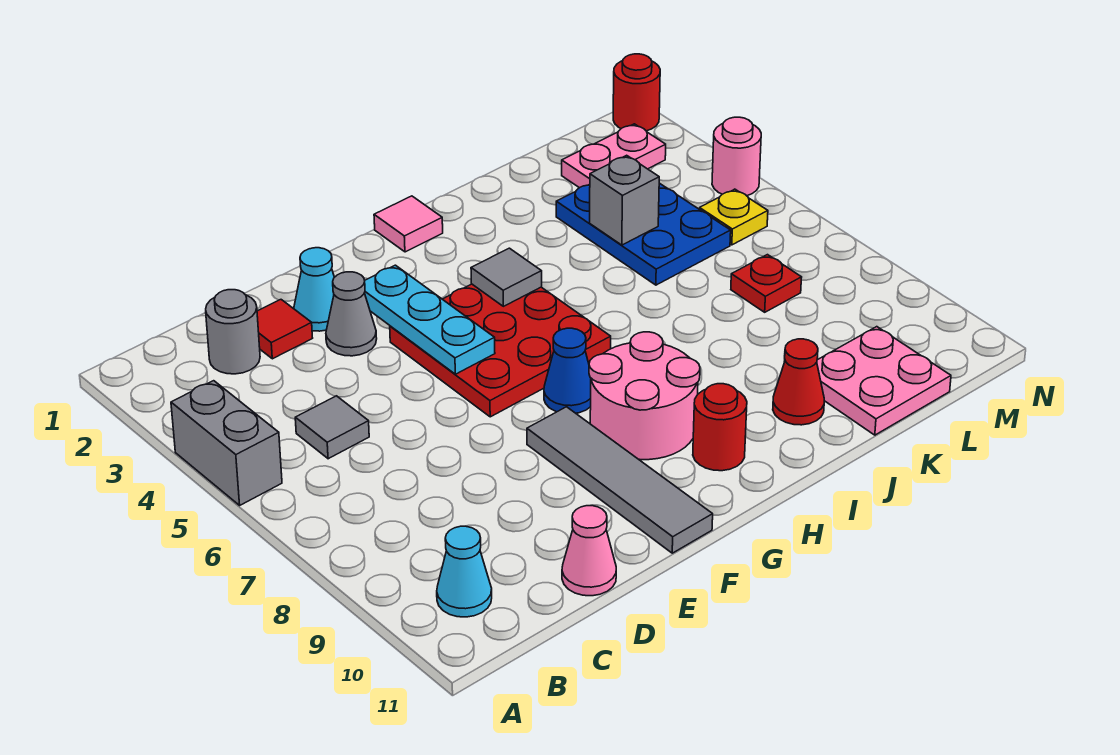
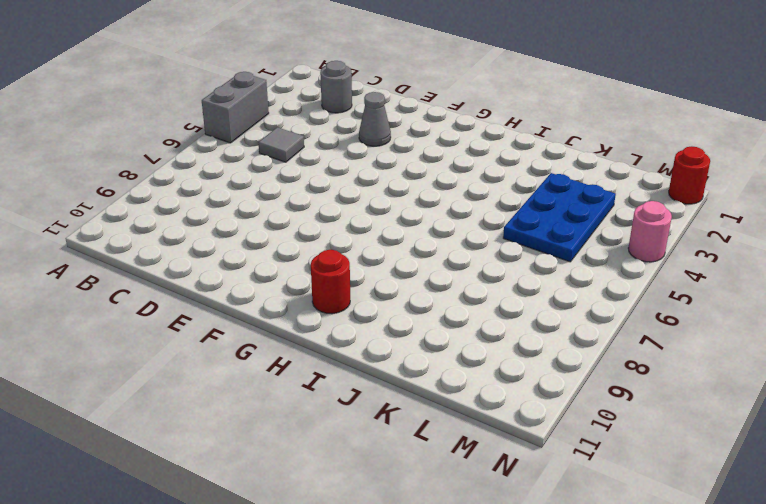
none -> cyan 1x1 cone [437,526,492,617]
none -> red 1x1 tile [257,300,312,359]
none -> pink 1x1 cone [562,506,616,596]

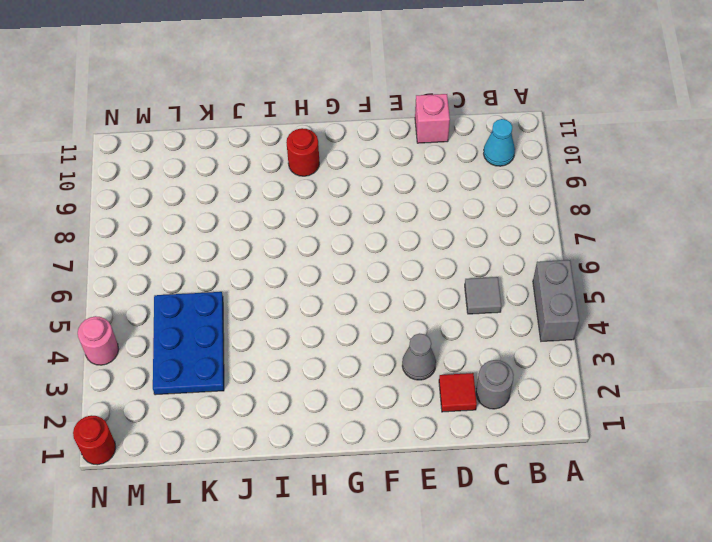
pink 1x1 brick [415,94,450,143] -> pink 1x1 cone [562,506,616,596]
none -> cyan 1x1 cone [294,248,334,331]
none -> red 3x3 plate [390,284,611,417]
none -> grey 1x4 tile [527,407,713,553]

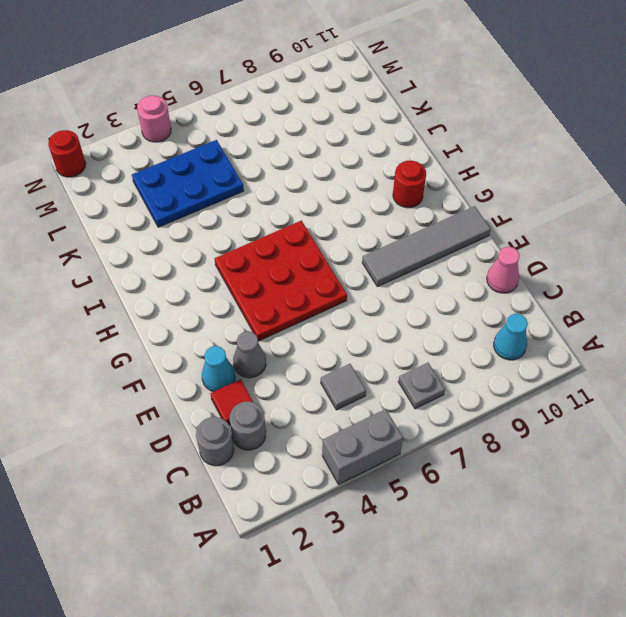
grey 1x1 plate [399,363,445,409] -> none
grey 1x1 round brick [196,417,234,466] -> none
none -> blue 1x1 cone [544,328,591,413]
none -> pink 2x2 round brick [589,332,700,460]
none -> pink 1x1 tile [374,196,443,252]

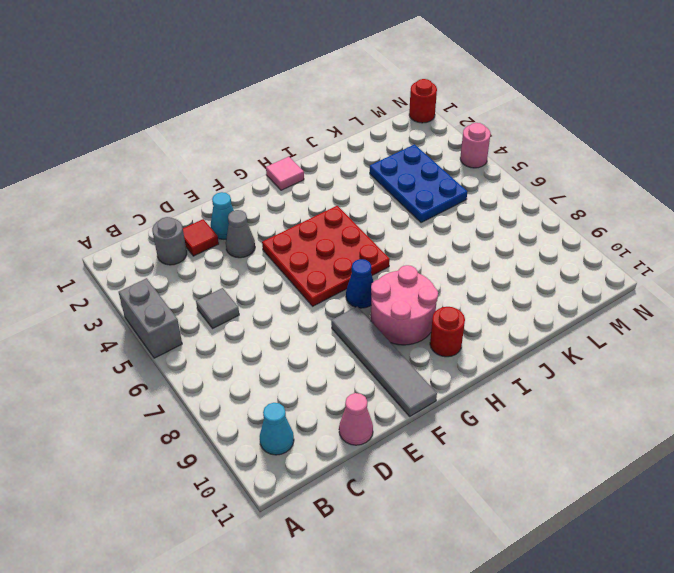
none -> red 1x1 cone [773,339,824,425]
none -> pink 2x2 plate [817,327,951,435]
none -> pink 1x2 plate [562,124,666,188]

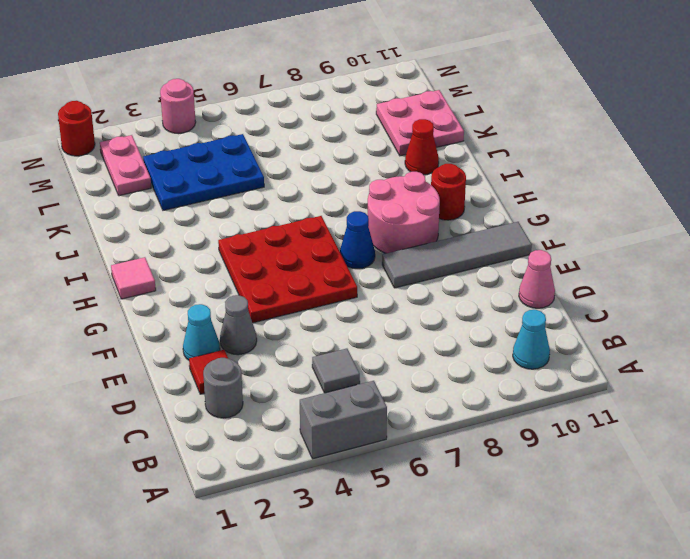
none -> red 1x1 plate [731,255,802,312]
none -> yellow 1x1 plate [699,189,768,245]
none -> cyan 1x3 plate [364,265,495,374]

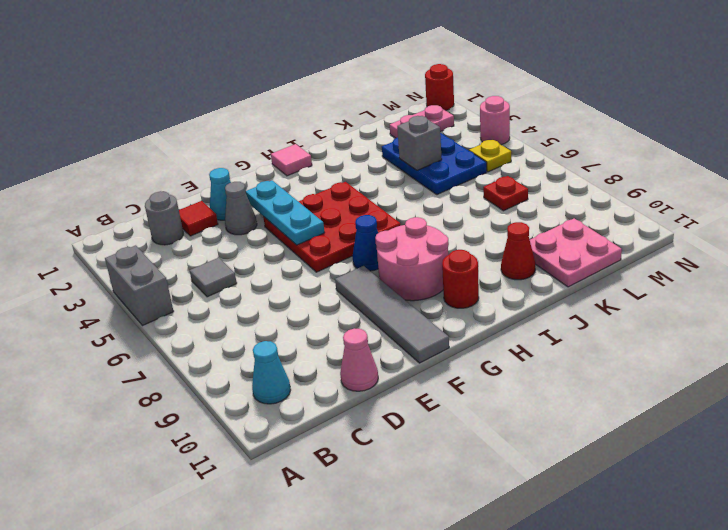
none -> grey 1x1 tile [471,248,542,306]

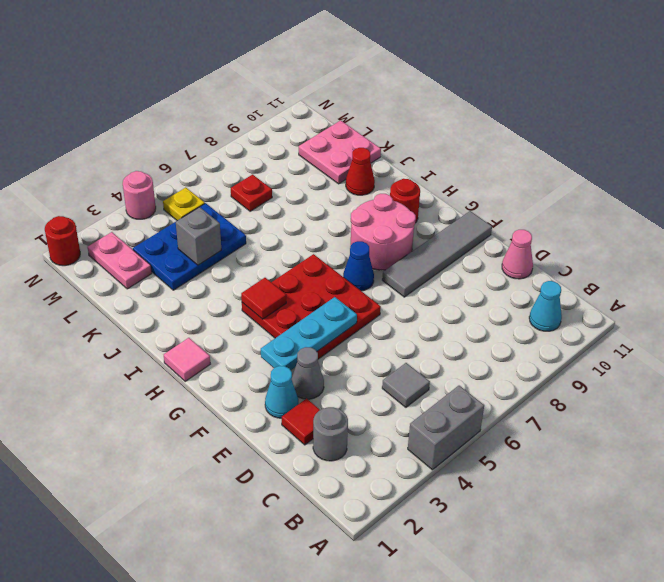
red 1x1 tile [241,278,286,319] -> grey 1x1 tile [471,248,542,306]

